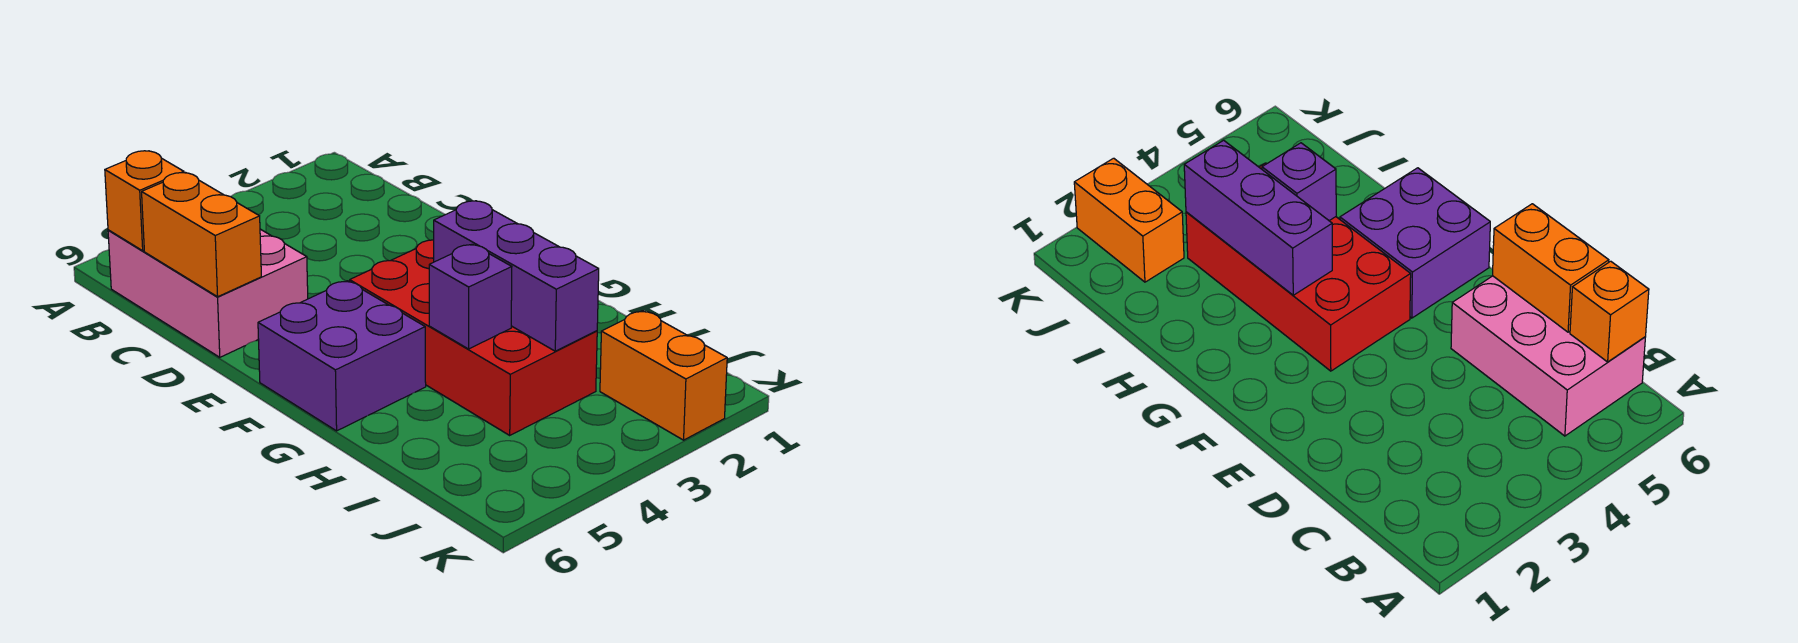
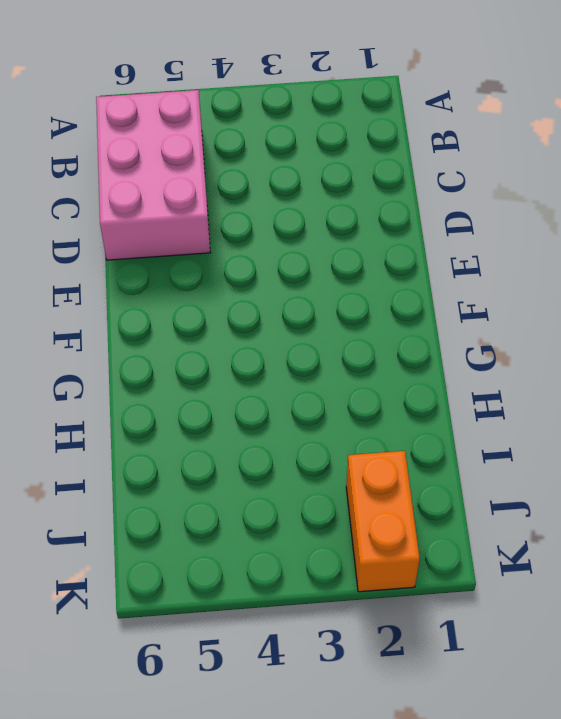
none -> red 2x4 brick [350,240,597,435]
none -> purple 2x2 brick [258,281,426,431]

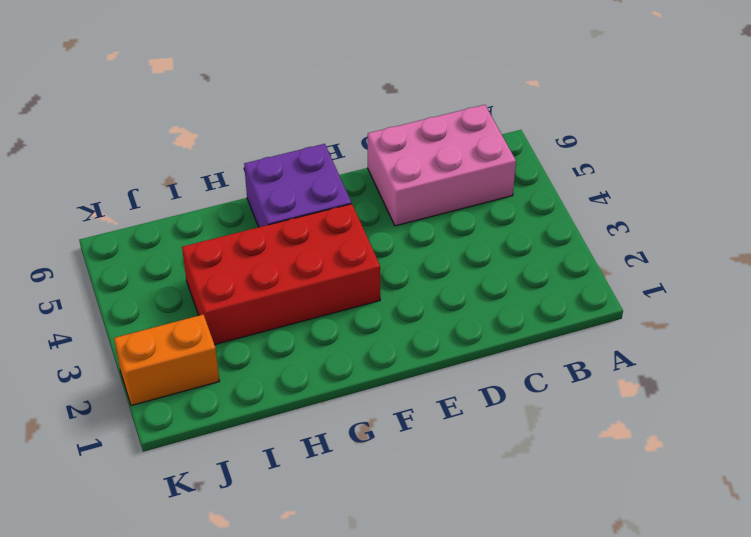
none -> orange 1x1 brick [105,151,184,251]
none -> orange 1x2 brick [142,173,261,297]

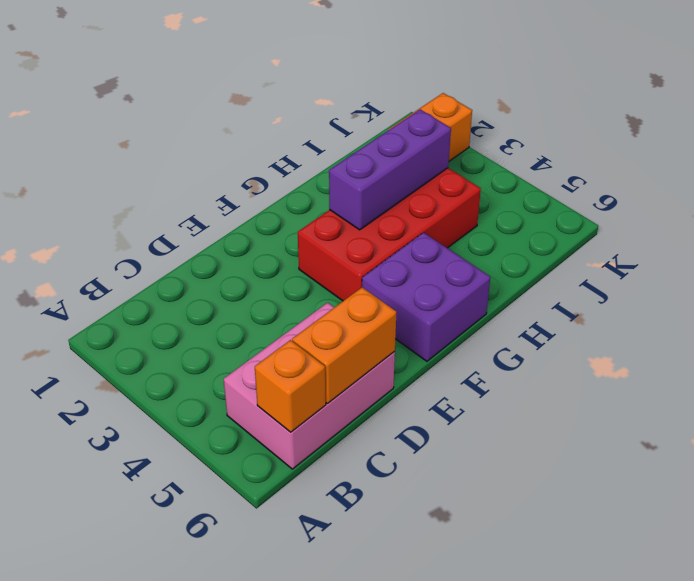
none -> purple 1x1 brick [429,244,512,349]

